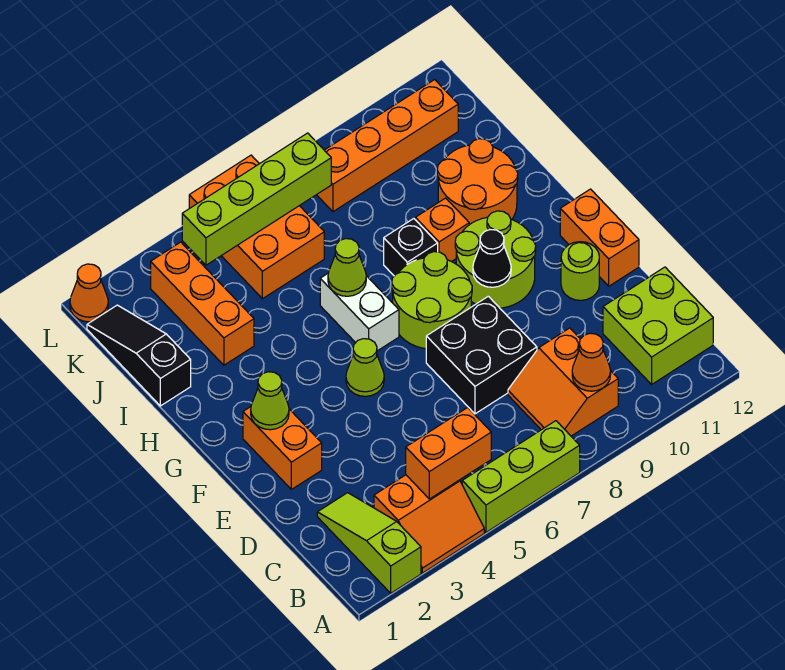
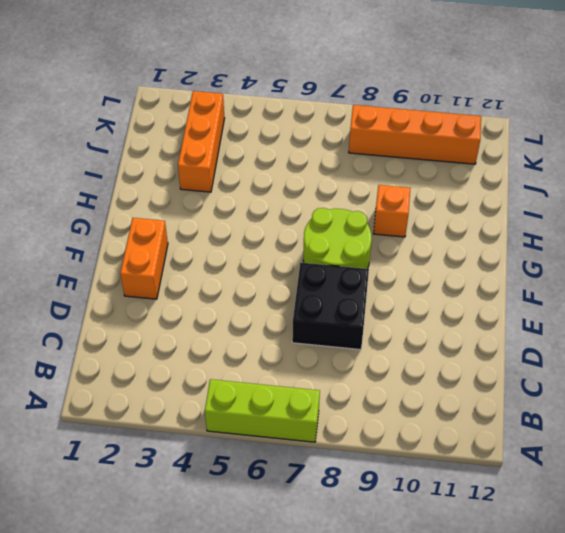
none -> lime 1x3 slope [317,493,421,593]
none -> orange 2x2 slope [374,475,484,573]
none -> orange 2x2 slope [508,328,618,436]

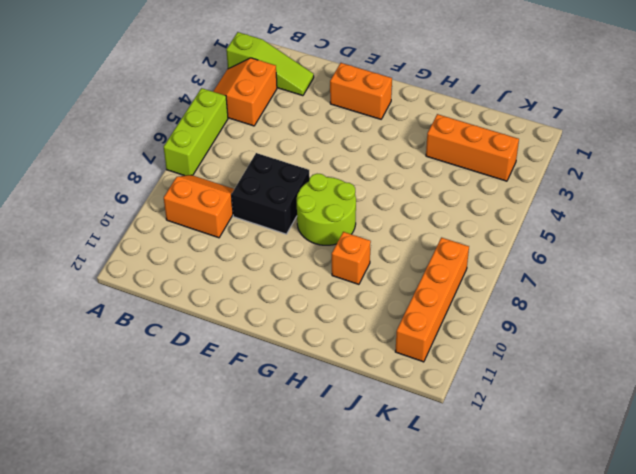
none -> lime 2x2 brick [603,267,713,384]
none -> lime 1x1 round brick [561,242,599,300]
none -> orange 1x2 brick [560,189,639,286]

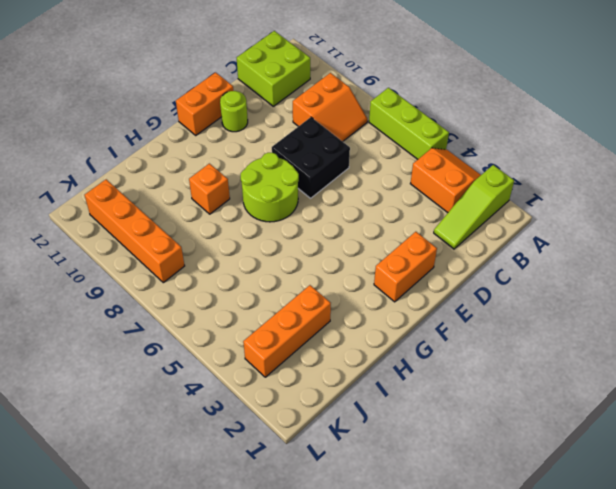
none -> lime 1x1 cone [346,339,384,396]
none -> lime 2x2 round brick [455,211,536,308]
none -> white 1x2 brick [320,274,399,351]

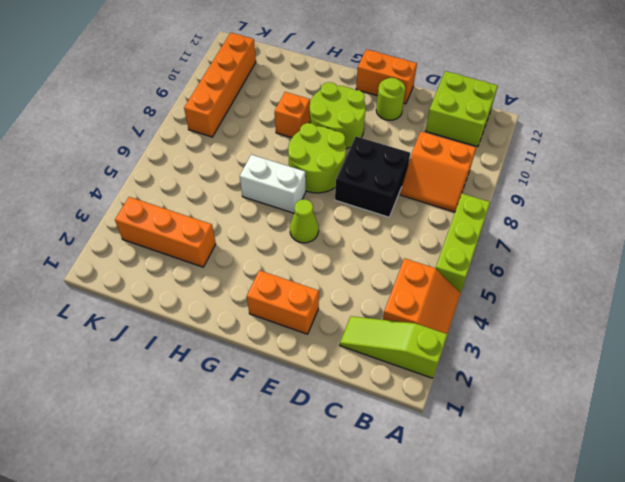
none -> black 1x1 brick [384,219,438,276]
none -> orange 2x2 round brick [437,139,518,225]
none -> black 1x3 slope [87,305,191,406]

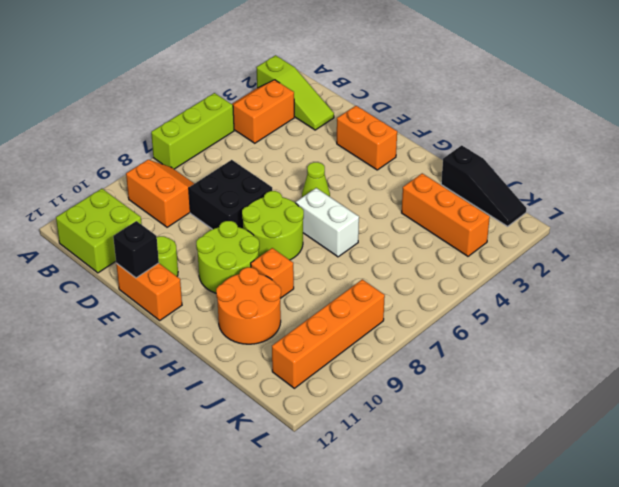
black 1x1 brick [113,221,159,278] -> black 1x1 brick moved to [384,219,438,276]
none -> orange 2x3 brick [189,155,324,299]
none -> orange 1x1 cone [70,264,108,322]
none -> orange 1x2 brick [406,407,491,499]

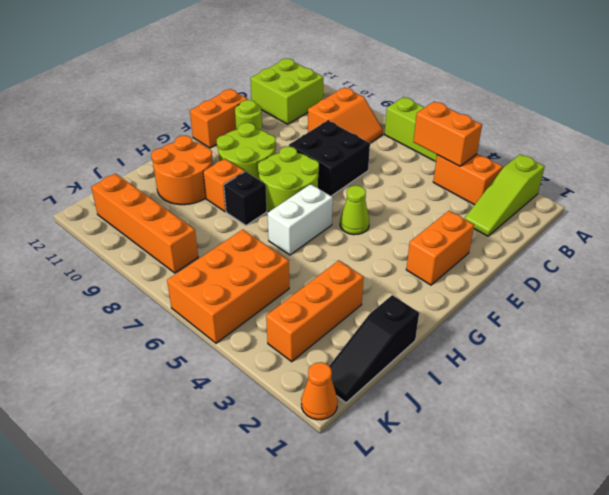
none -> orange 1x1 cone [572,333,611,391]
none -> lime 1x1 cone [251,372,289,430]
none -> black 1x1 cone [473,230,511,287]

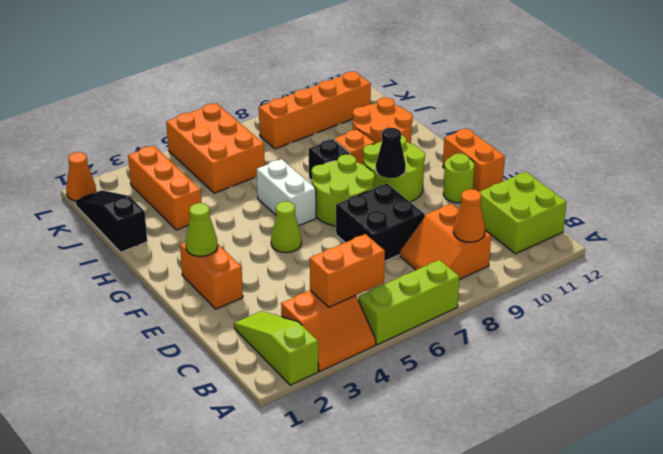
none -> lime 1x1 cone [328,239,366,296]
none -> lime 1x4 brick [182,133,331,265]

